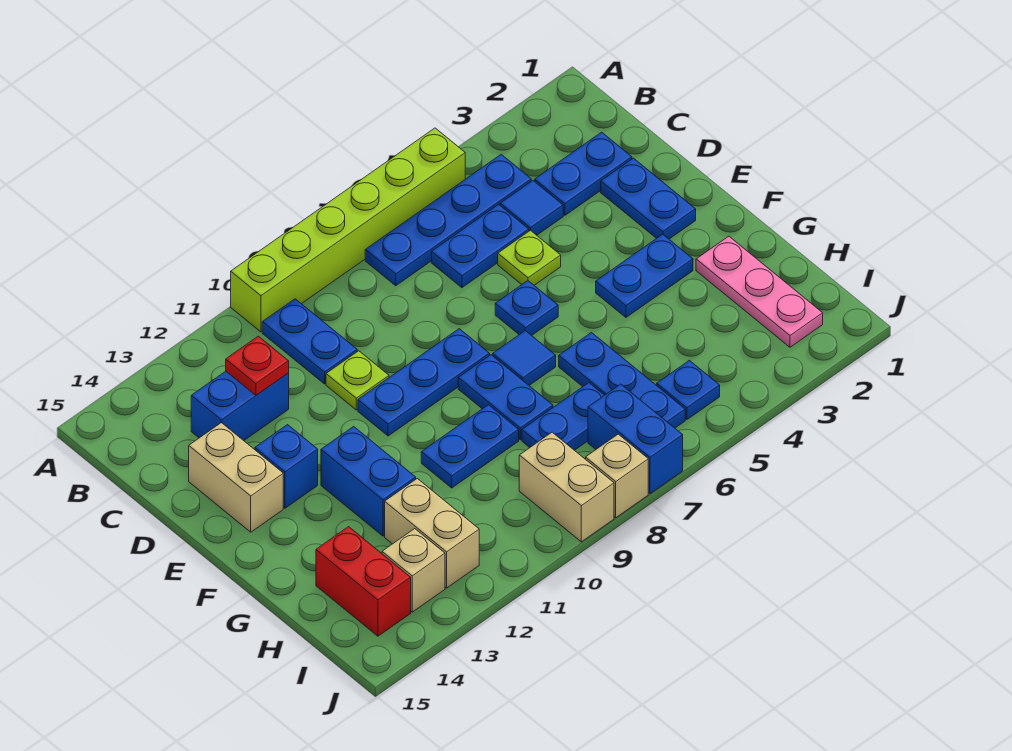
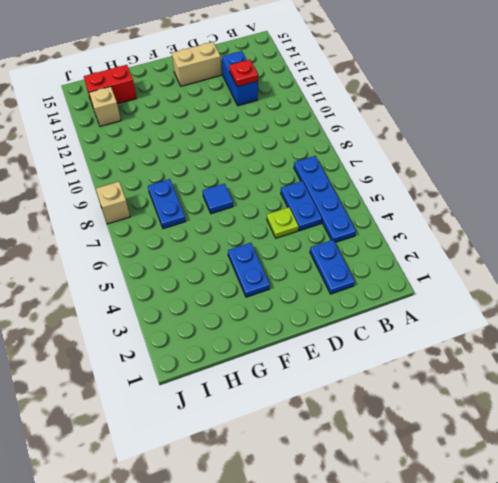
none -> lime 1x6 brick [231,128,465,332]
none -> blue 1x2 plate [262,299,357,384]
none -> blue 1x1 tile [500,181,563,235]
none -> blue 1x2 plate [601,158,696,239]

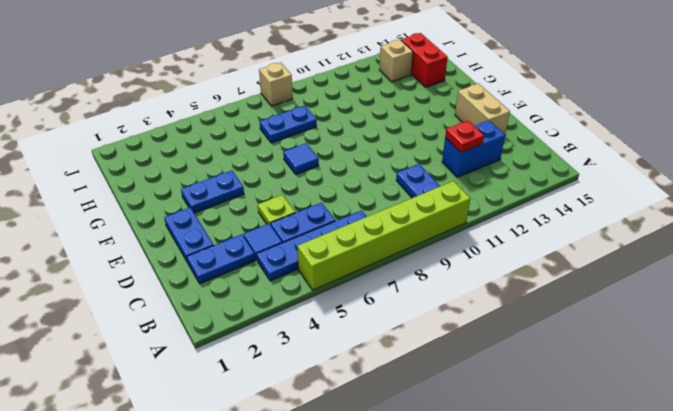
none -> lime 1x1 plate [326,351,389,410]
none -> blue 1x1 plate [495,281,558,335]
none -> blue 1x3 plate [358,329,490,436]
none -> blue 1x1 brick [255,425,318,508]

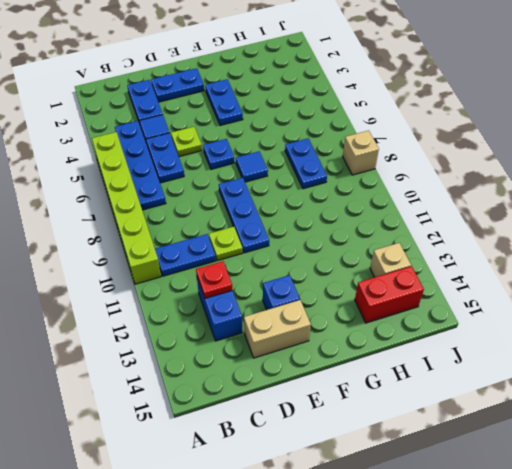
none -> blue 1x2 plate [458,355,553,440]
none -> blue 1x2 brick [321,426,416,536]
none -> pink 1x3 plate [696,236,823,347]
none -> blue 1x3 plate [559,333,685,428]

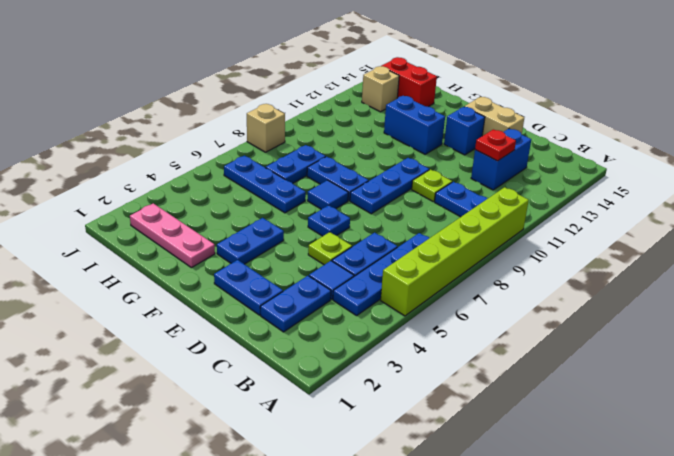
none -> blue 1x2 plate [421,405,519,488]
none -> tan 1x2 brick [385,479,479,588]
none -> blue 1x1 plate [657,360,720,419]
none -> blue 1x2 brick [588,384,683,494]

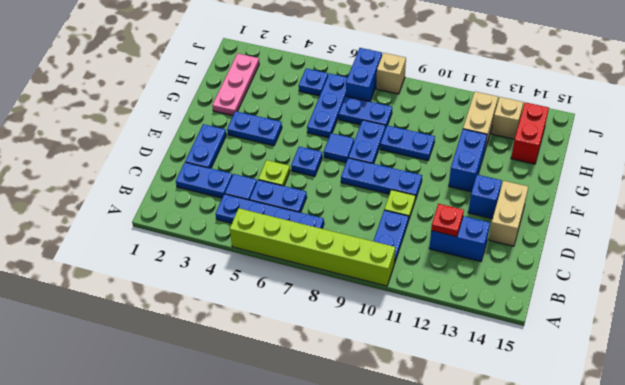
none -> tan 1x2 brick [519,432,614,542]

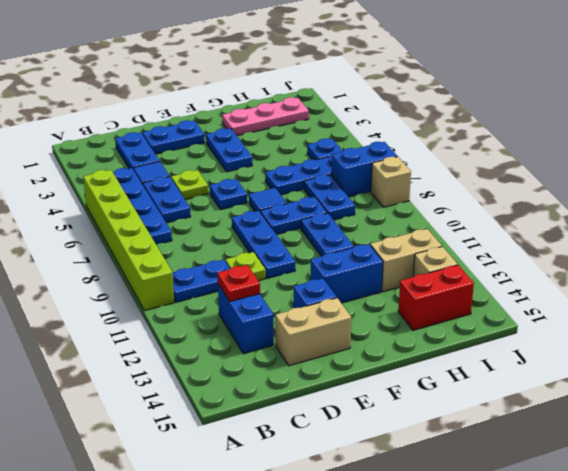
none -> tan 1x2 brick [519,432,614,542]

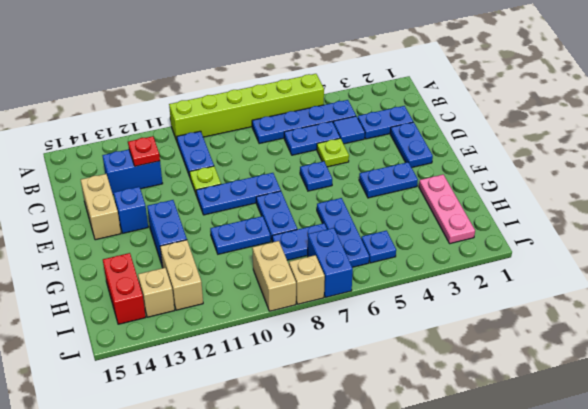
none -> blue 1x1 tile [493,331,556,385]

